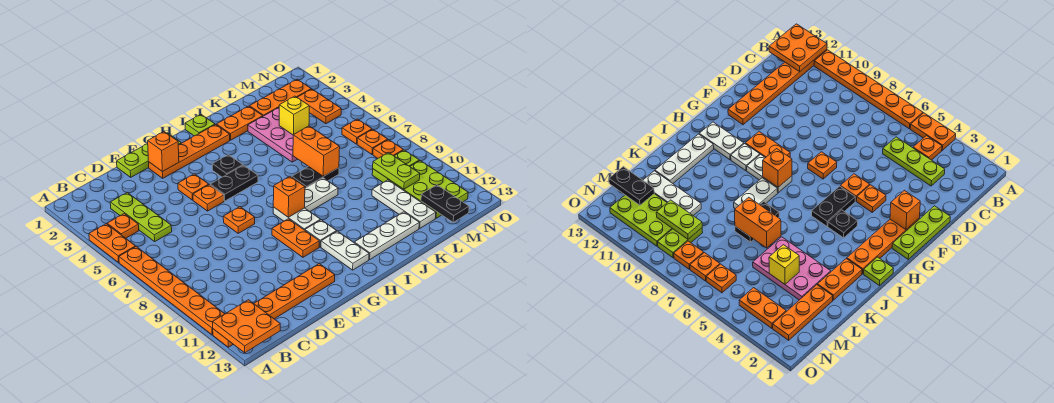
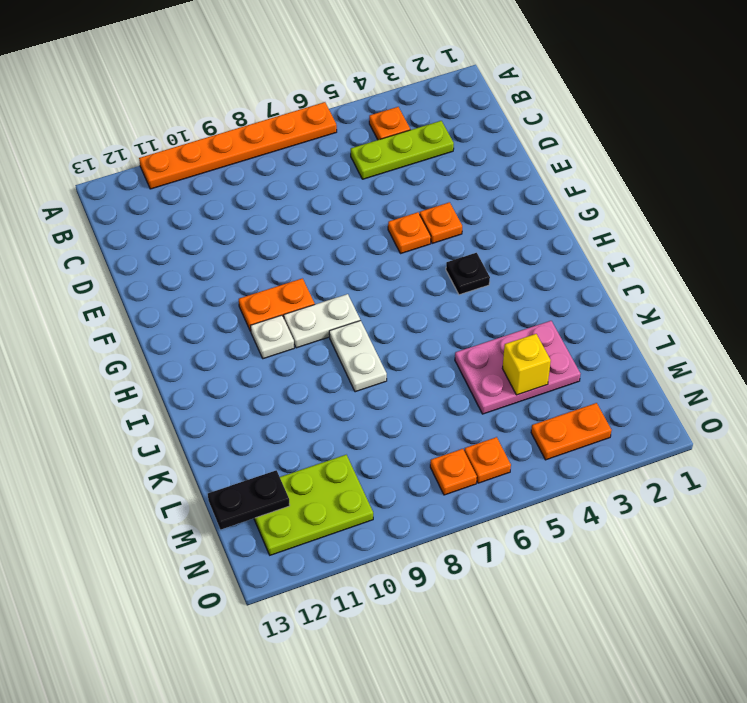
none -> orange 1x2 plate [89,224,136,262]
none -> orange 1x6 plate [213,264,335,347]
none -> lime 1x3 plate [117,133,181,177]
none -> orange 1x4 plate [149,125,230,178]

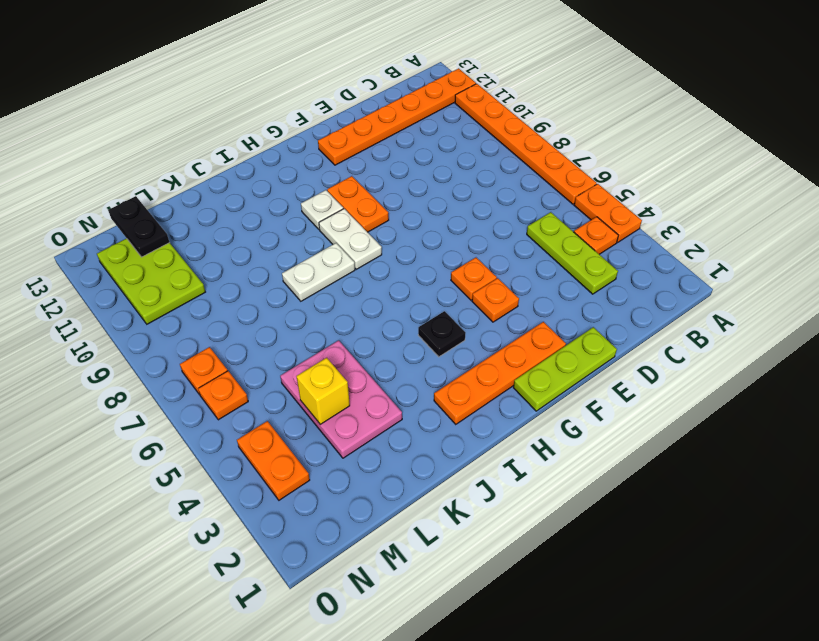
none -> orange 1x1 plate [223,207,255,233]
none -> black 1x2 plate [210,165,258,201]
none -> white 1x2 plate [321,231,369,270]
none -> lime 1x1 plate [185,115,215,136]

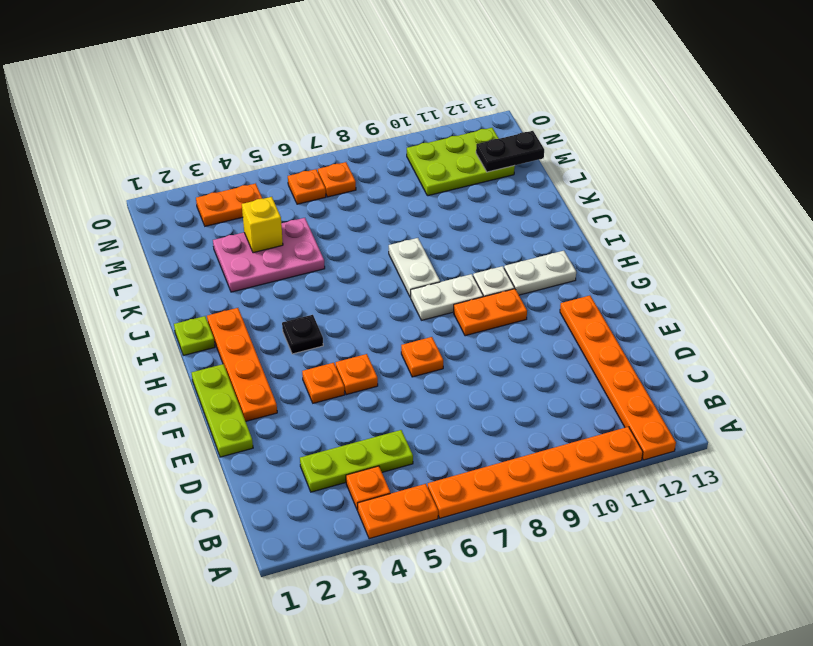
none -> black 1x2 plate [210,165,258,201]
none -> white 1x3 plate [354,212,419,259]
none -> orange 1x2 plate [216,106,263,140]
none -> black 1x2 plate [292,167,339,188]

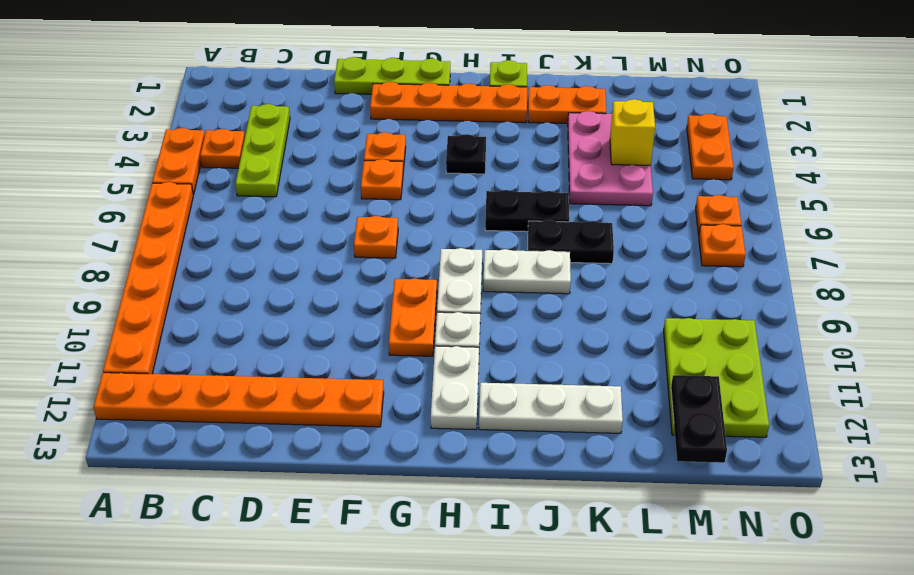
black 1x2 plate [485,190,569,232] -> black 1x2 plate moved to [210,165,258,201]
none -> orange 1x3 plate [249,79,311,116]
none -> white 1x3 plate [372,180,436,228]
none -> lime 1x2 plate [372,150,419,182]
none -> orange 1x1 plate [373,140,403,158]

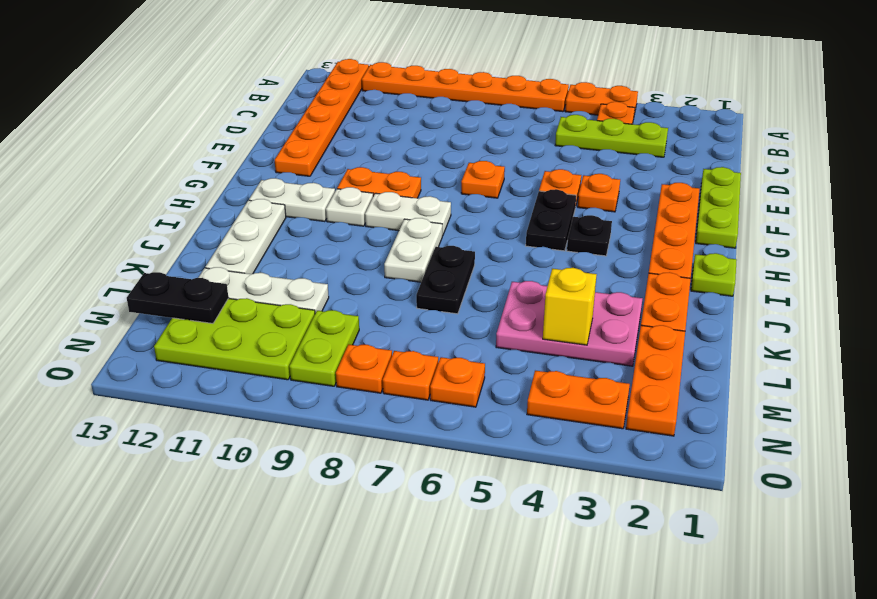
none -> orange 2x2 plate [213,300,280,353]
none -> orange 1x1 brick [148,132,179,172]
none -> orange 1x1 brick [273,176,305,217]
none -> orange 1x2 brick [293,126,340,176]

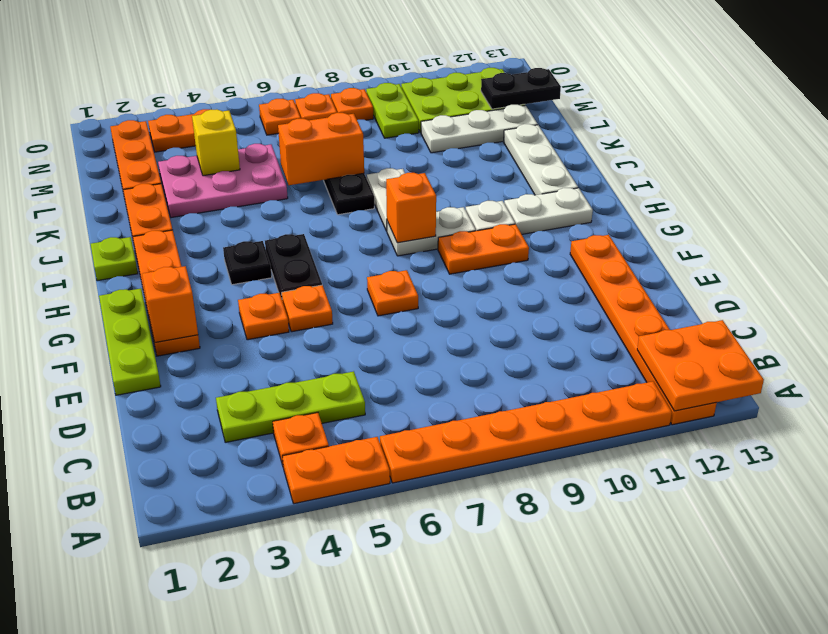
none -> lime 1x2 plate [373,153,420,189]

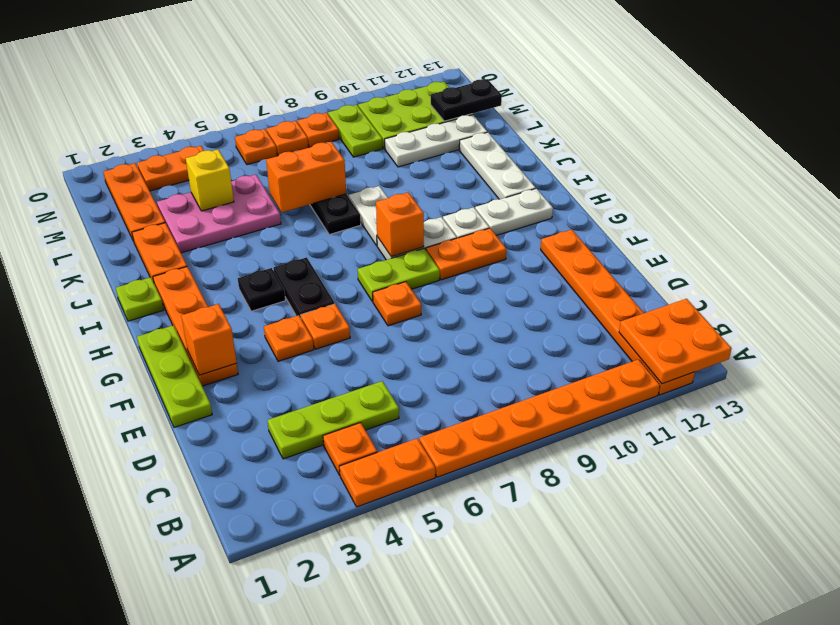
lime 1x2 plate [358,249,440,302] -> lime 1x2 plate moved to [373,153,420,189]

